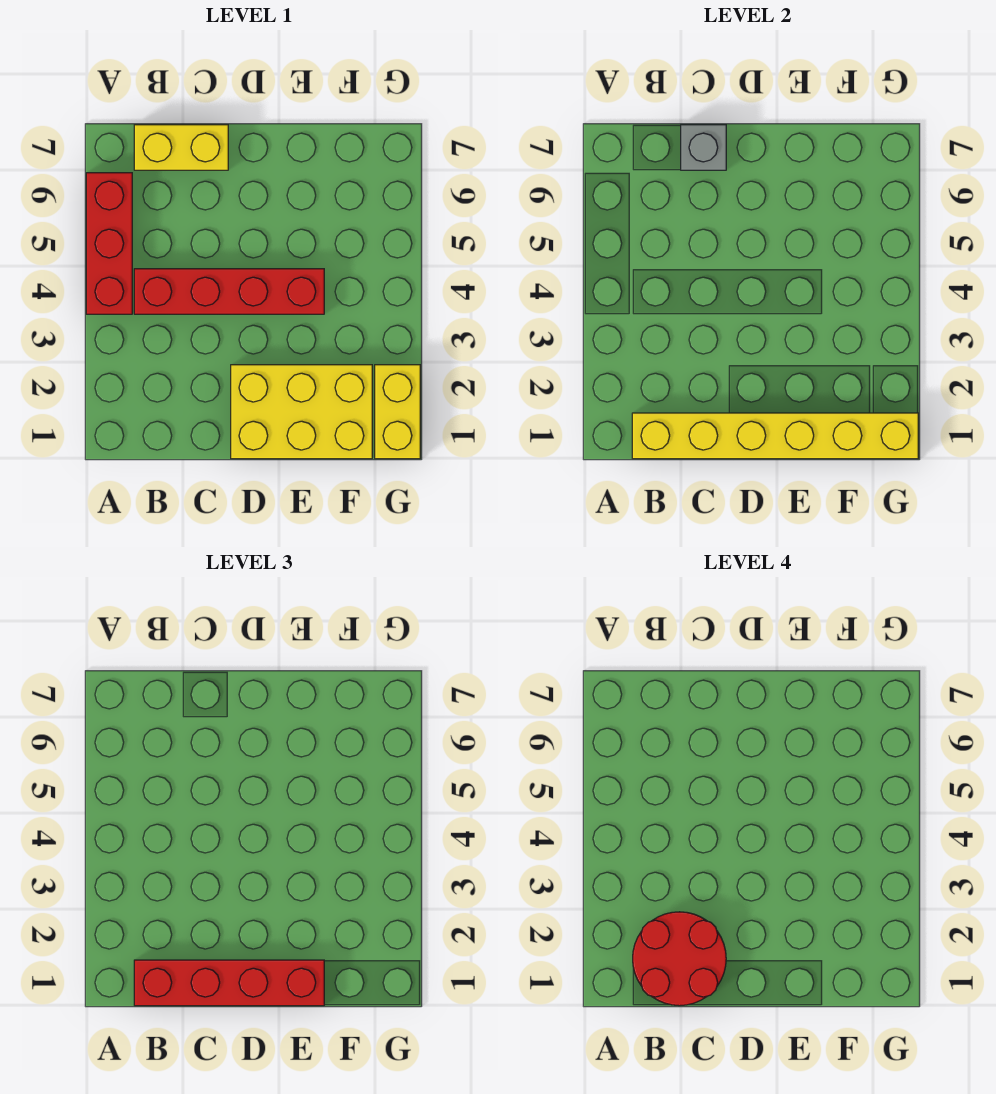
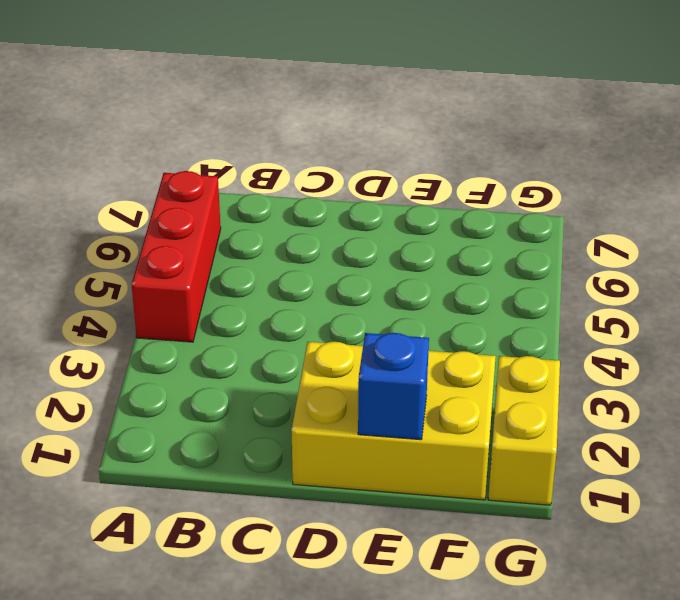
blue 1x1 brick [358,333,429,440] -> yellow 1x6 brick [632,413,918,459]
none -> red 1x4 brick [134,269,324,314]
none -> yellow 1x2 brick [134,125,228,170]

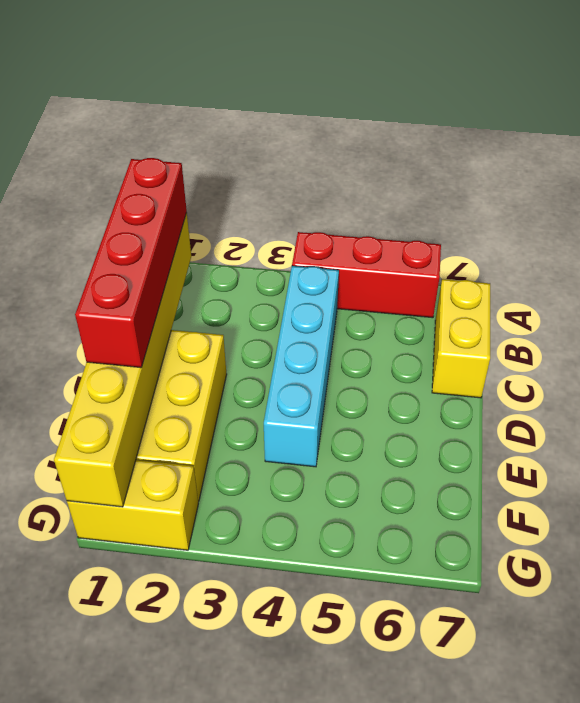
cyan 1x4 brick [264,266,339,467] -> red 1x4 brick [134,269,324,314]
none -> grey 1x1 brick [681,125,726,170]
none -> red 2x2 round brick [633,912,726,1006]

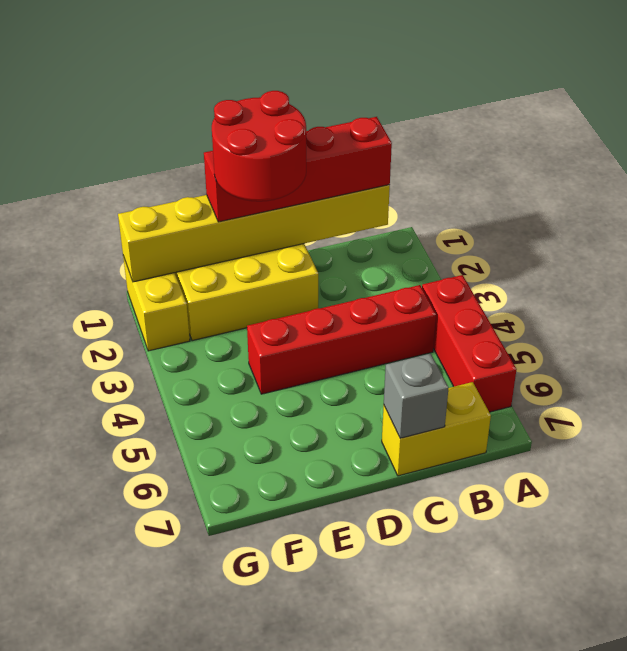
red 2x2 round brick [212,91,306,201] -> red 2x2 round brick moved to [633,912,726,1006]

